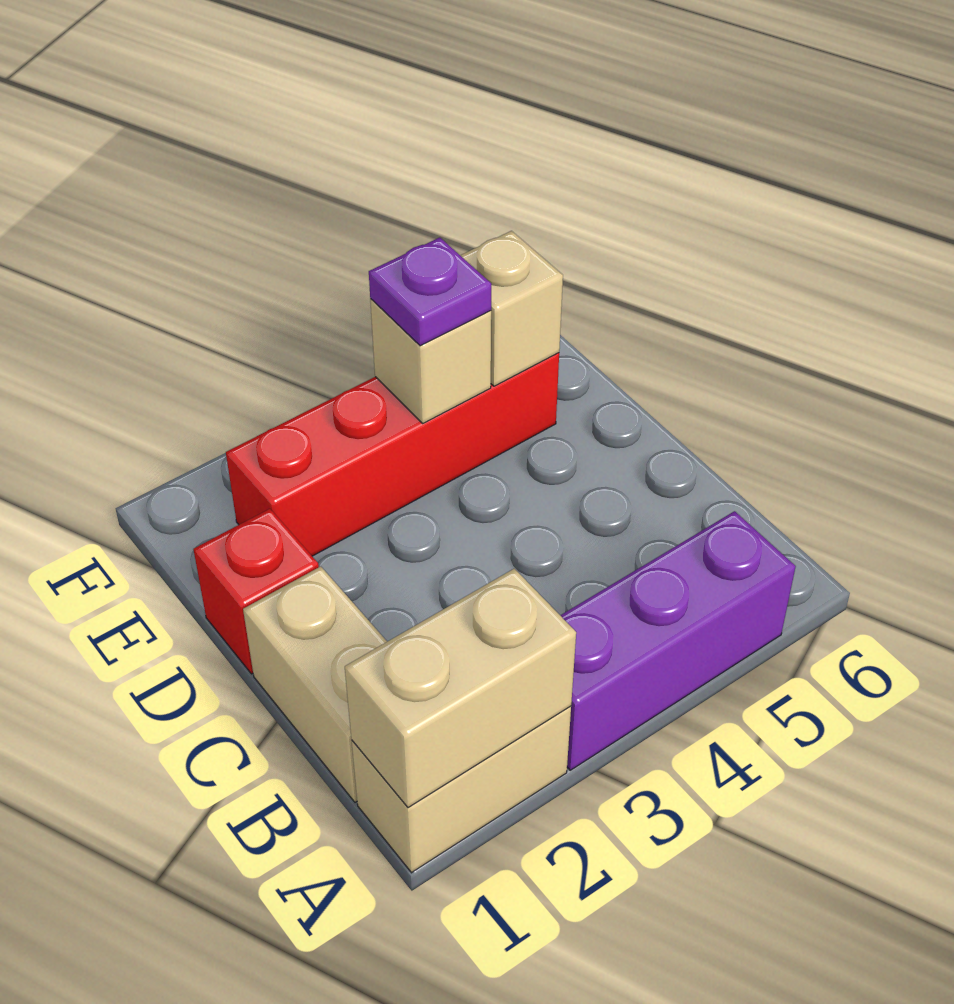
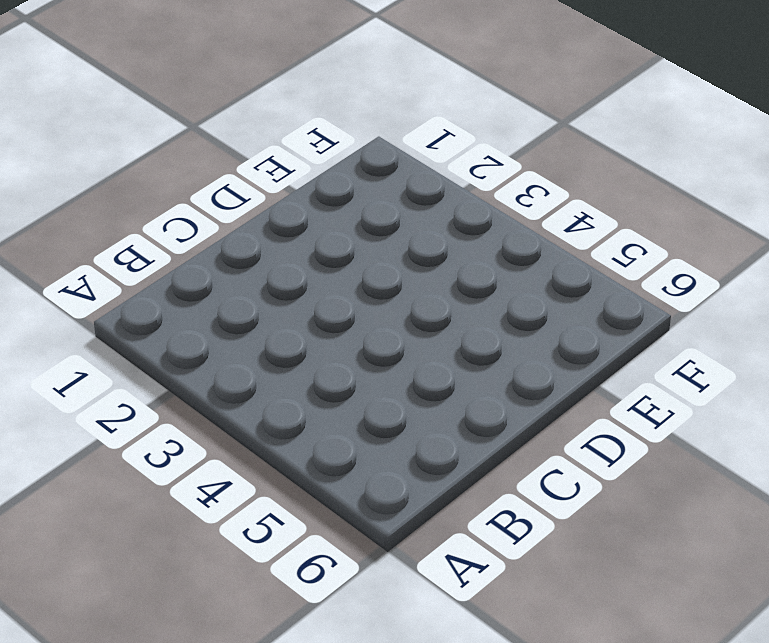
none -> tan 1x2 brick [352,706,571,873]
none -> purple 1x3 brick [560,511,796,770]

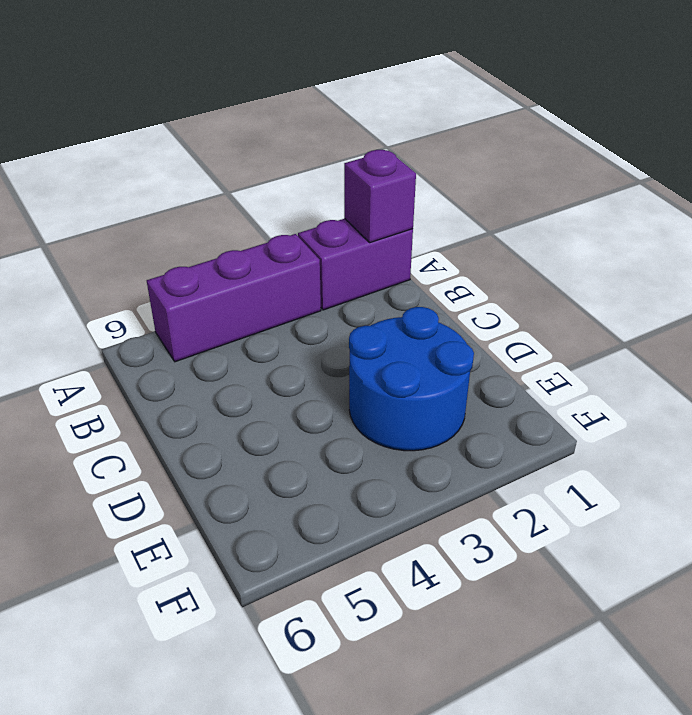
purple 1x2 brick [298,219,413,310] -> tan 1x2 brick [352,706,571,873]
purple 1x1 brick [344,150,416,243] -> tan 1x2 brick [345,569,576,808]
blue 2x2 round brick [349,307,474,451] -> red 1x4 brick [226,353,559,556]
none -> tan 1x2 brick [243,566,387,802]
none -> red 1x1 brick [193,509,319,674]

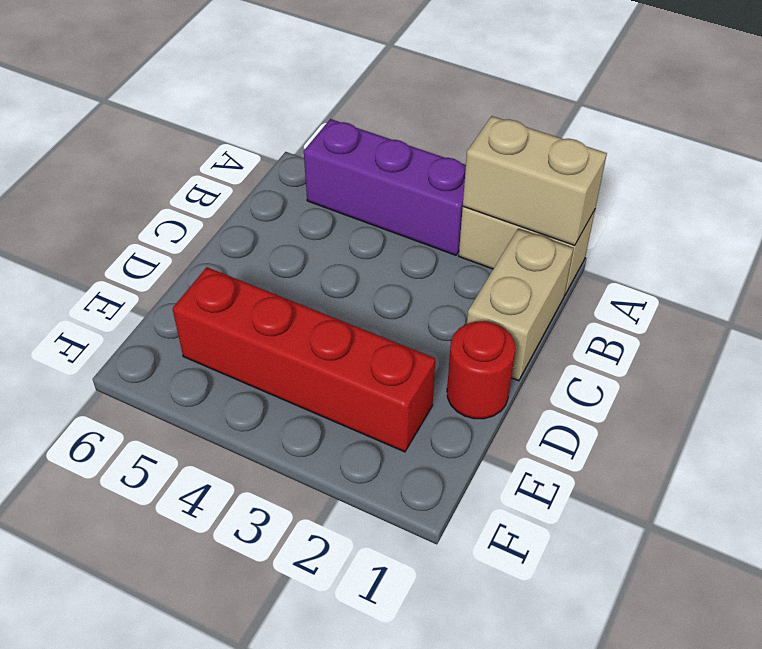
red 1x1 round brick [447,321,515,419] -> red 1x1 brick [193,509,319,674]
none -> tan 1x1 brick [370,299,491,423]
none -> tan 1x1 brick [460,231,563,386]

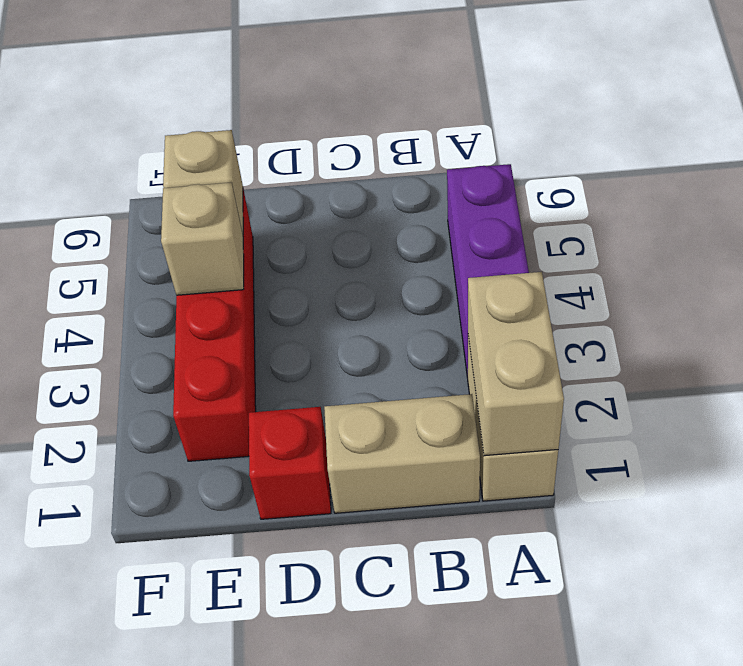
none -> purple 1x1 plate [369,238,491,346]

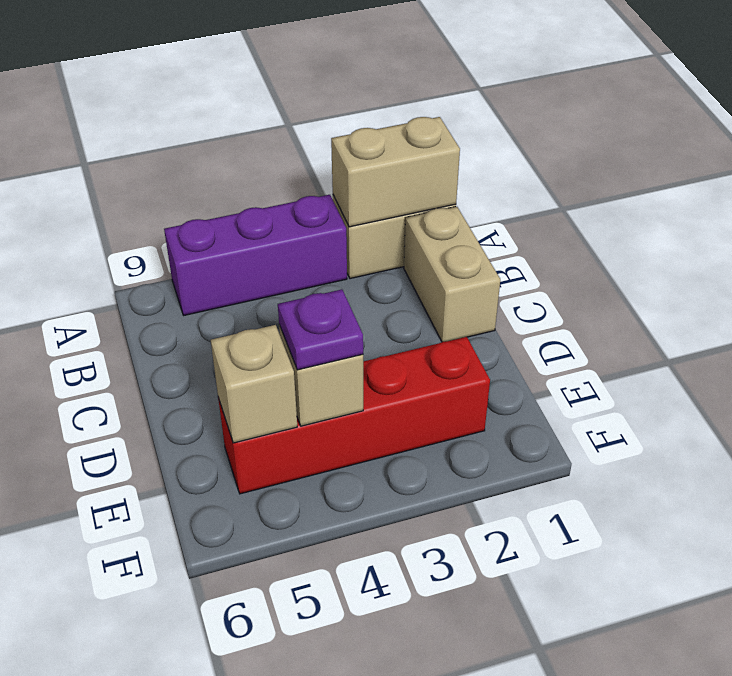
none -> red 1x1 brick [193,509,319,674]

